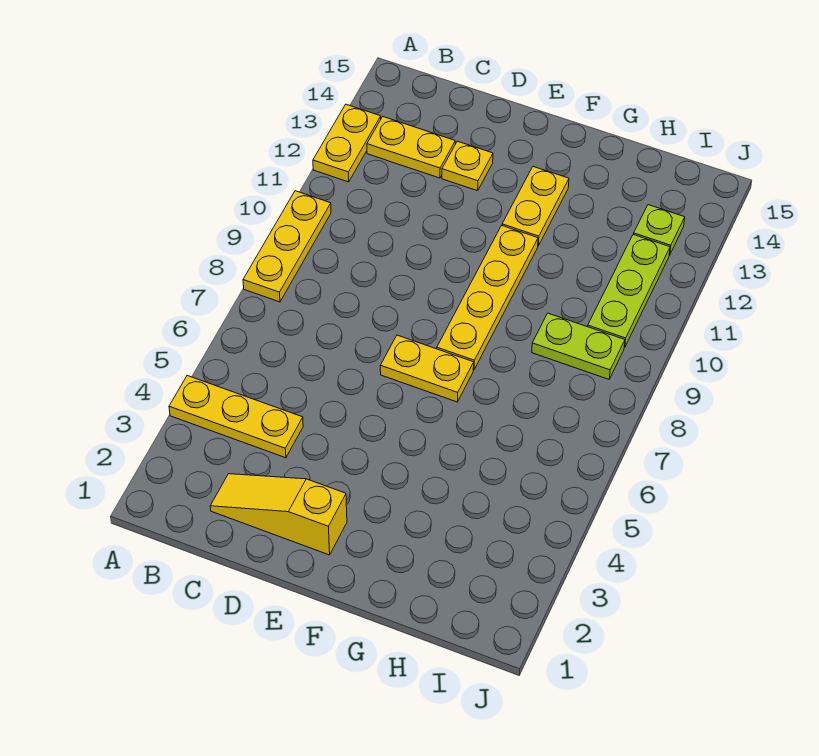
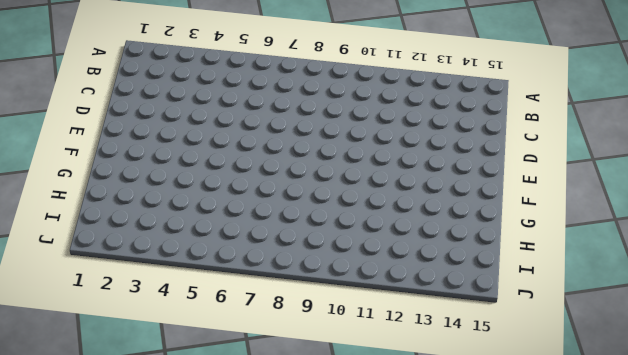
none -> yellow 1x3 plate [169,376,303,458]
none -> yellow 1x3 plate [243,191,331,302]
none -> yellow 1x2 plate [313,104,381,182]

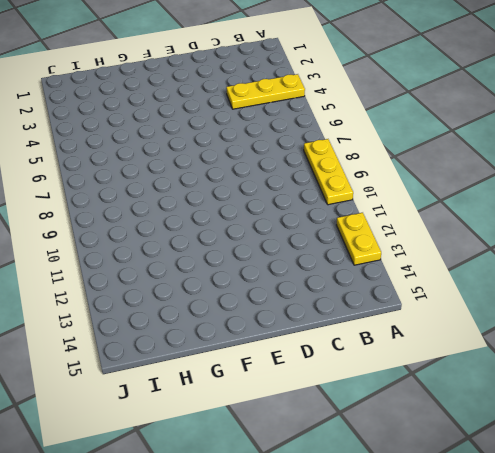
none -> yellow 1x2 plate [367,117,455,178]
none -> yellow 1x3 slope [210,474,347,555]
none -> yellow 1x1 plate [442,141,493,191]

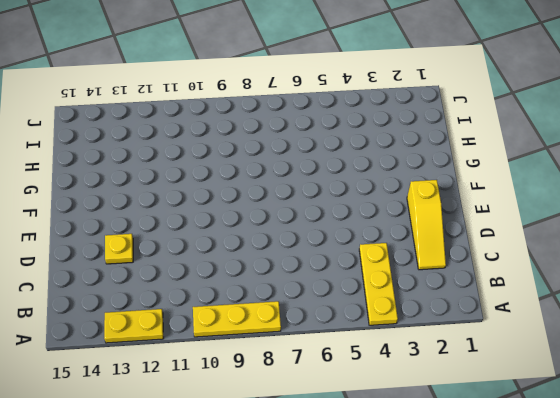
none -> yellow 1x2 plate [367,117,455,178]
none -> yellow 1x2 plate [380,335,474,402]
none -> yellow 1x4 plate [437,226,538,370]

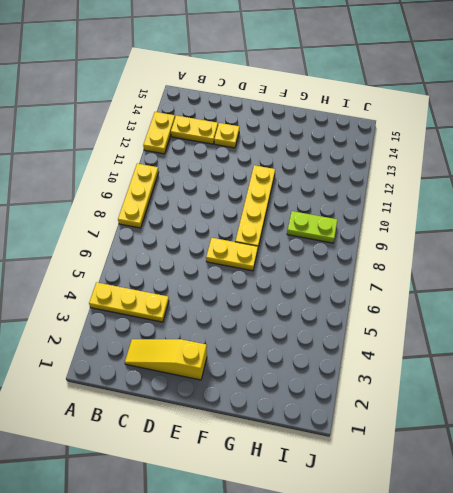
none -> yellow 1x2 plate [502,167,569,246]
none -> lime 1x3 plate [588,234,670,348]
none -> lime 1x1 plate [634,205,685,255]

